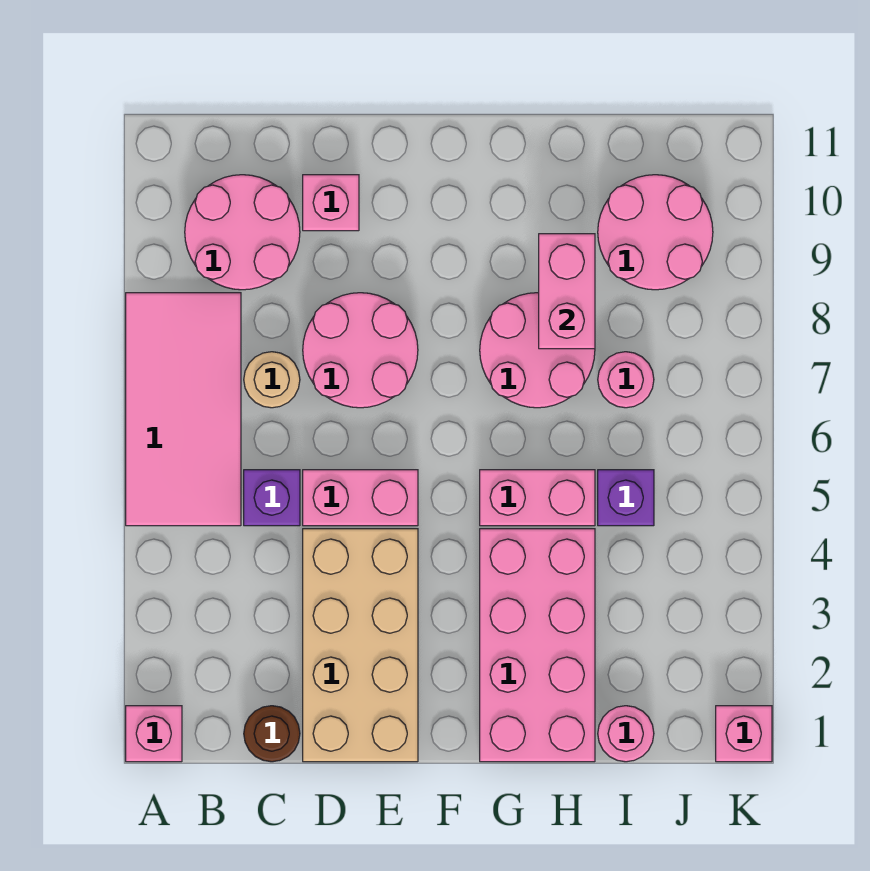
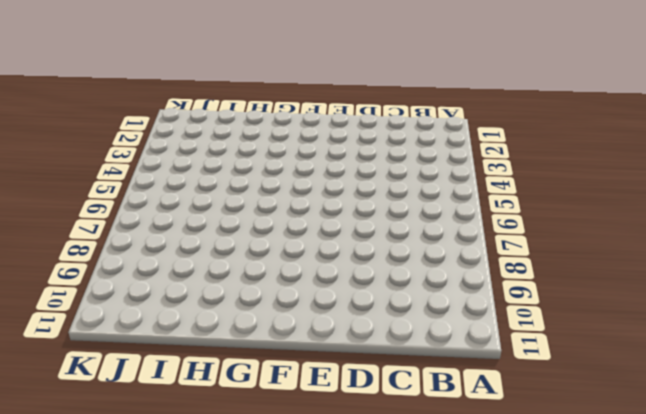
none -> pink 1x1 brick [126,706,182,762]
none -> pink 2x4 tile [126,293,241,526]
none -> pink 2x2 round brick [185,175,300,290]

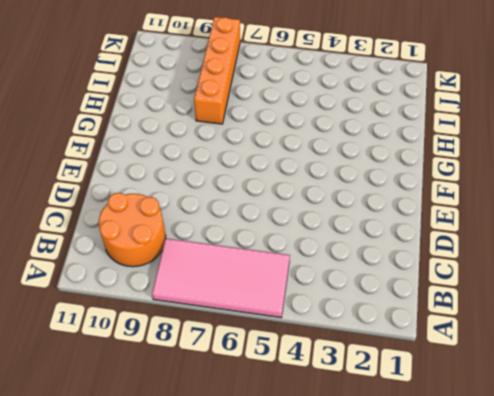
orange 2x2 round brick [99,193,166,267] -> pink 2x2 round brick [185,175,300,290]
orange 1x4 brick [194,17,240,124] -> pink 2x2 round brick [480,293,595,408]
none -> pink 1x1 brick [126,706,182,762]
none -> brown 1x1 round brick [244,706,300,762]
none -> purple 1x1 brick [244,470,300,526]

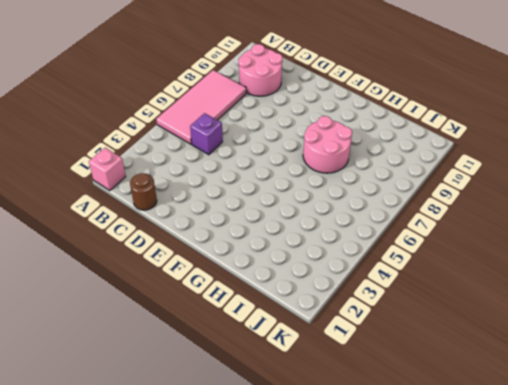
none -> tan 1x1 round brick [244,352,300,408]
none -> tan 2x4 brick [303,529,418,762]
none -> pink 1x2 brick [303,470,418,526]

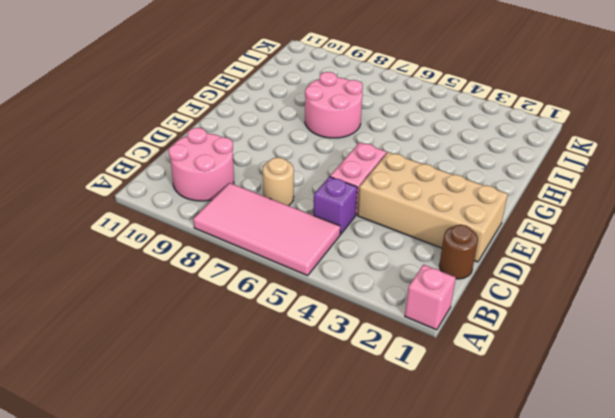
none -> pink 2x2 round brick [303,293,418,408]
none -> pink 1x1 brick [303,175,359,231]
none -> pink 2x4 brick [480,529,595,762]

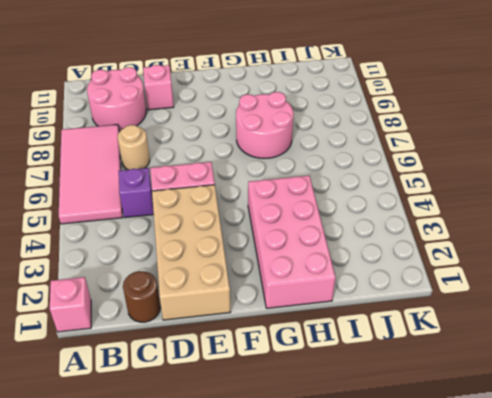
none -> pink 2x2 round brick [303,293,418,408]
none -> pink 1x2 brick [480,470,595,526]
none -> pink 1x1 round brick [598,706,654,762]

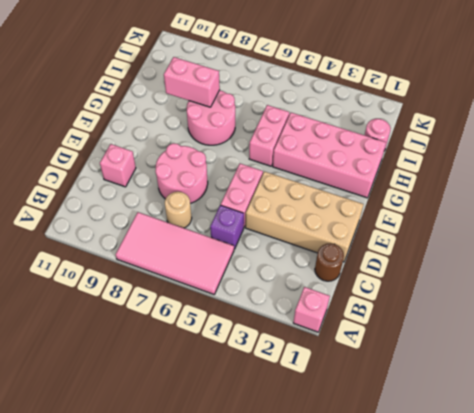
none -> pink 2x2 round brick [185,175,300,290]
none -> purple 1x1 brick [598,470,654,526]
none -> pink 1x1 round brick [598,352,654,408]

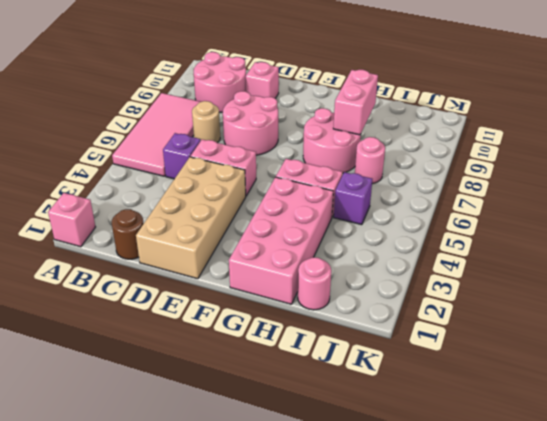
none -> pink 2x2 round brick [598,175,713,290]
none -> pink 1x1 brick [716,706,772,762]

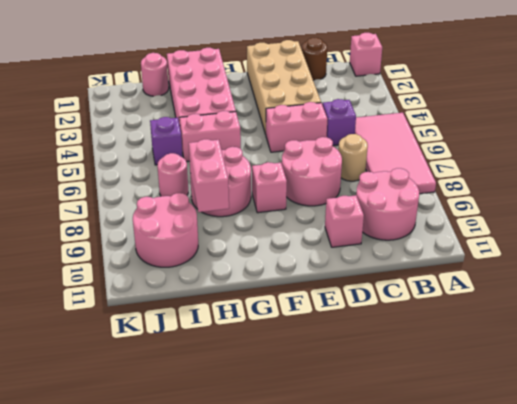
pink 1x1 brick [252,162,287,213] -> pink 1x1 brick moved to [716,706,772,762]

